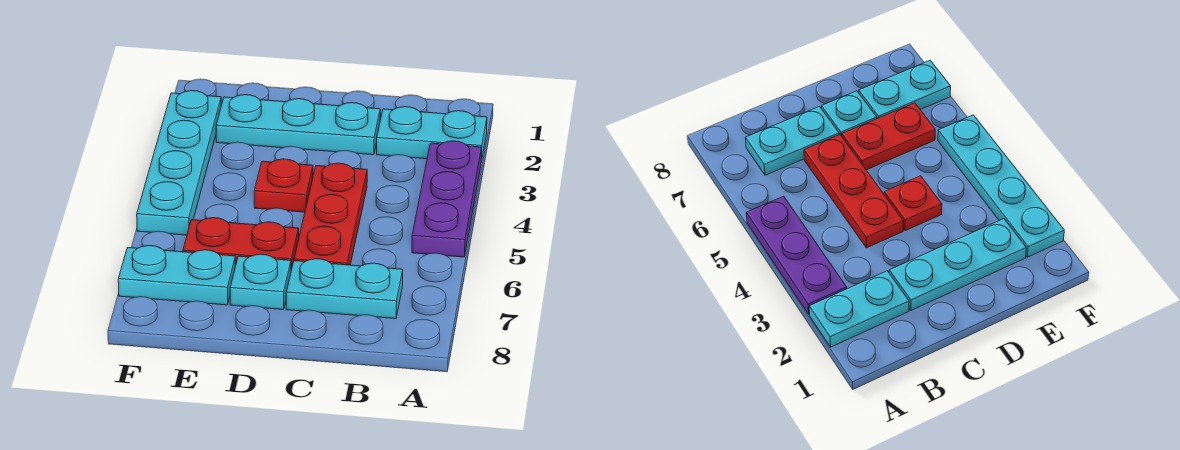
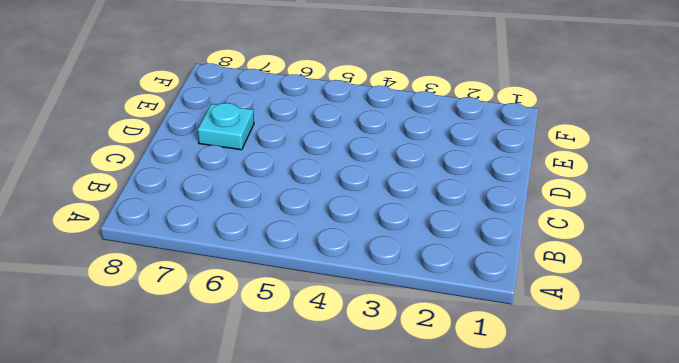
none -> cyan 1x2 plate [377,107,487,162]
none -> purple 1x3 plate [412,141,482,257]

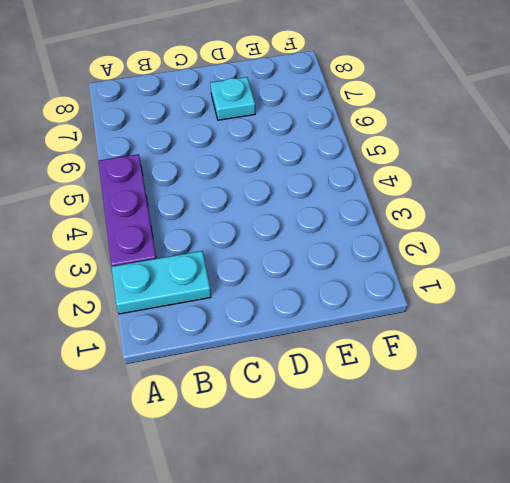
none -> cyan 1x2 plate [286,259,403,319]
none -> cyan 1x3 plate [216,95,380,155]

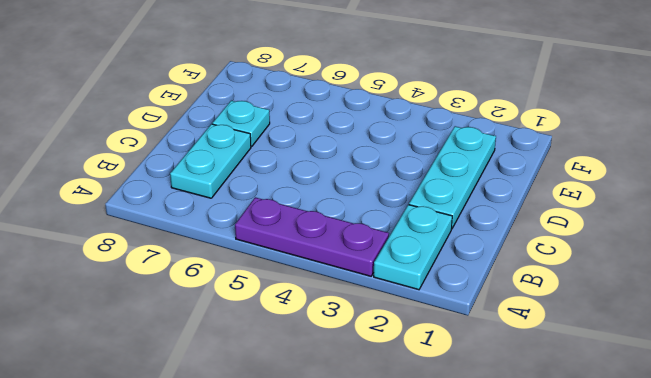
none -> red 1x3 plate [294,163,367,265]
none -> red 1x1 plate [254,159,313,212]

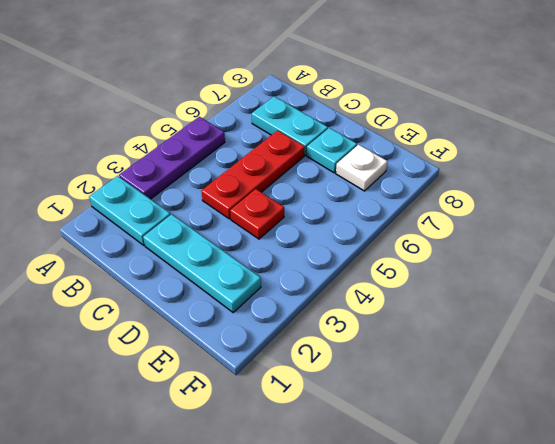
white 1x1 plate [336,145,388,191] -> cyan 1x2 plate [118,246,236,305]
none -> red 1x2 plate [183,218,299,270]
none -> cyan 1x4 plate [137,91,221,235]

